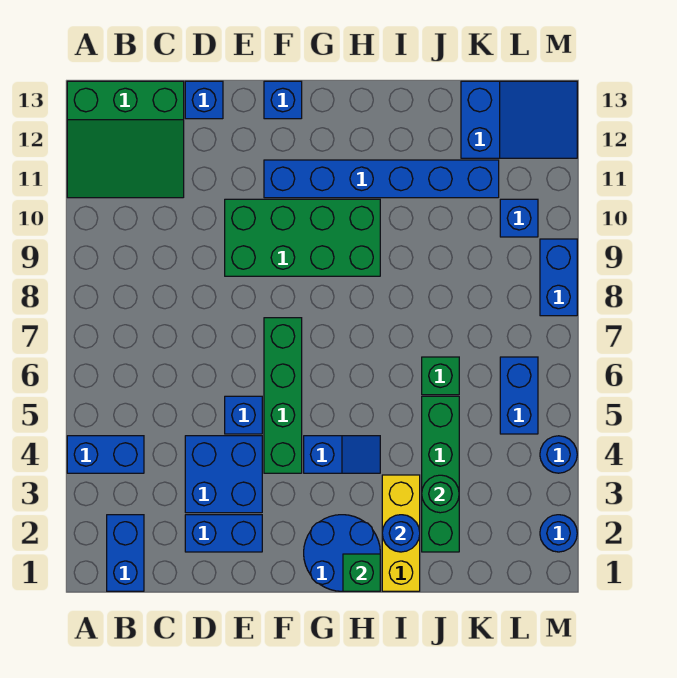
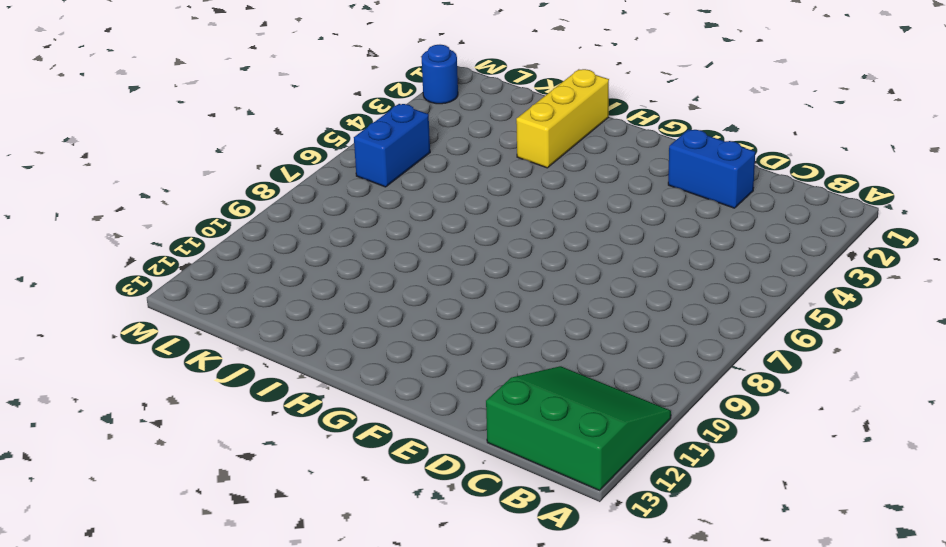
none -> blue 1x2 brick [67,436,144,473]
none -> blue 1x2 brick [107,515,144,591]
none -> blue 2x2 brick [185,436,262,513]

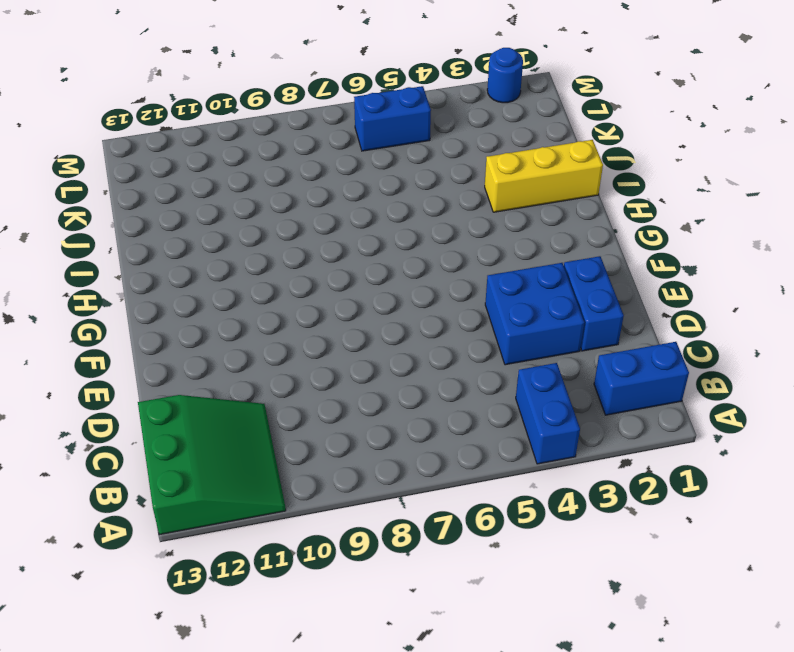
none -> blue 1x1 brick [185,81,223,119]
none -> blue 1x1 brick [225,396,262,434]
none -> green 2x4 brick [225,199,380,276]

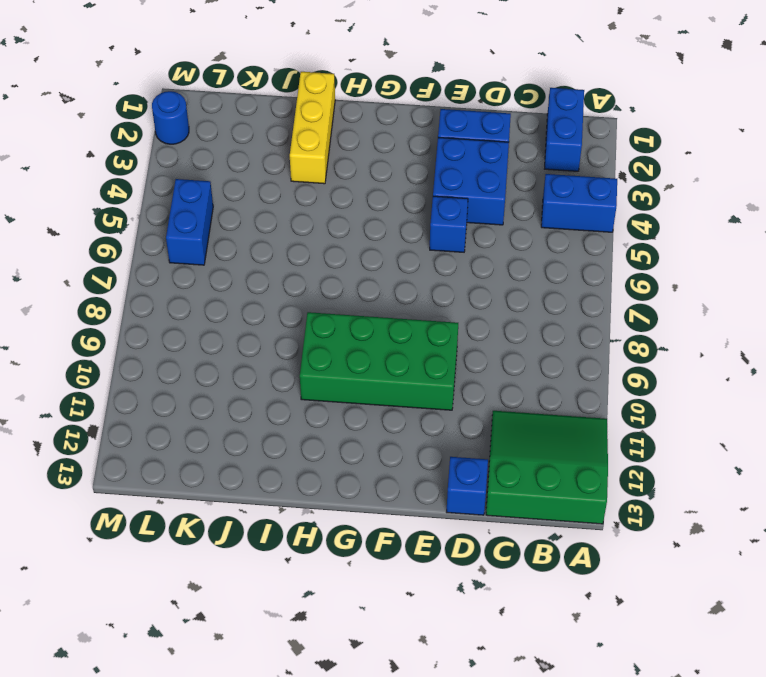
none -> green 1x4 brick [264,318,302,473]
none -> blue 1x6 brick [264,160,499,198]
none -> blue 1x1 brick [264,81,302,119]

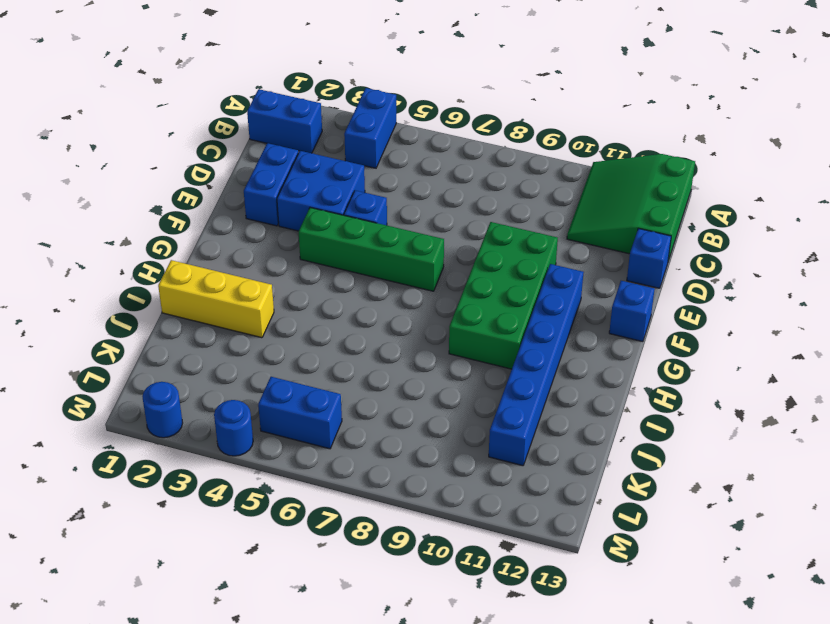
none -> blue 2x2 round brick [304,515,380,591]
none -> blue 1x2 slope [304,436,380,473]
none -> green 1x4 brick [422,396,459,552]

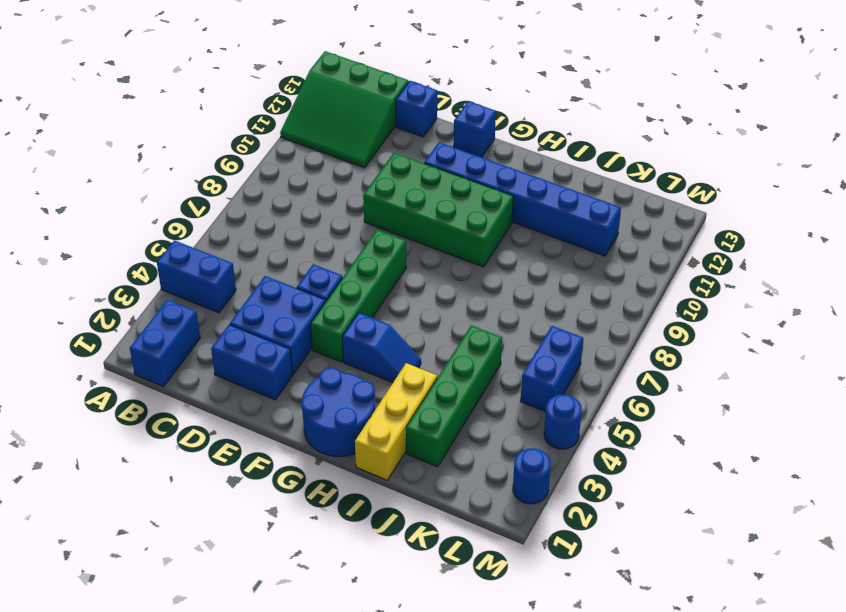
none -> green 1x1 brick [422,357,459,395]
none -> blue 2x3 slope [461,81,577,158]
none -> blue 1x1 brick [500,199,538,237]

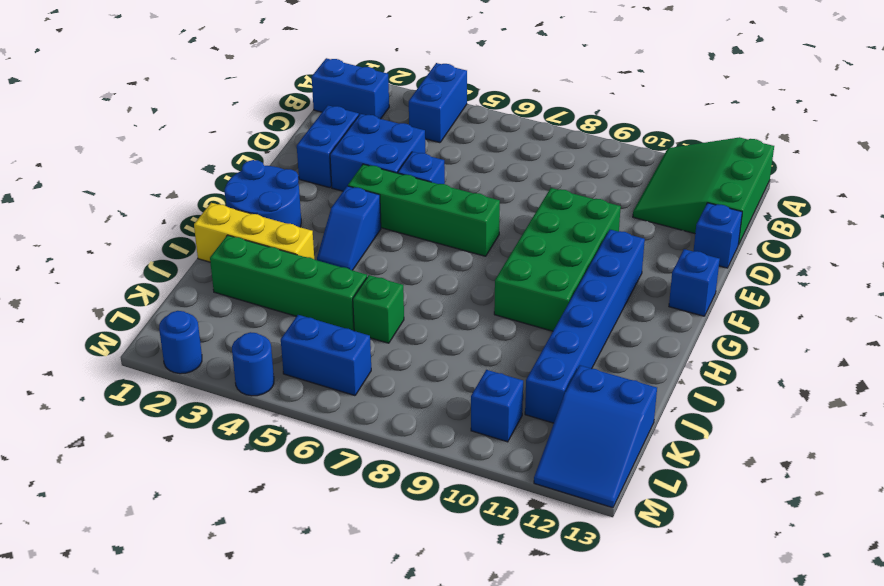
none -> blue 1x2 brick [540,239,577,316]
none -> green 1x1 brick [343,554,380,591]
none -> blue 1x1 round brick [382,515,420,552]

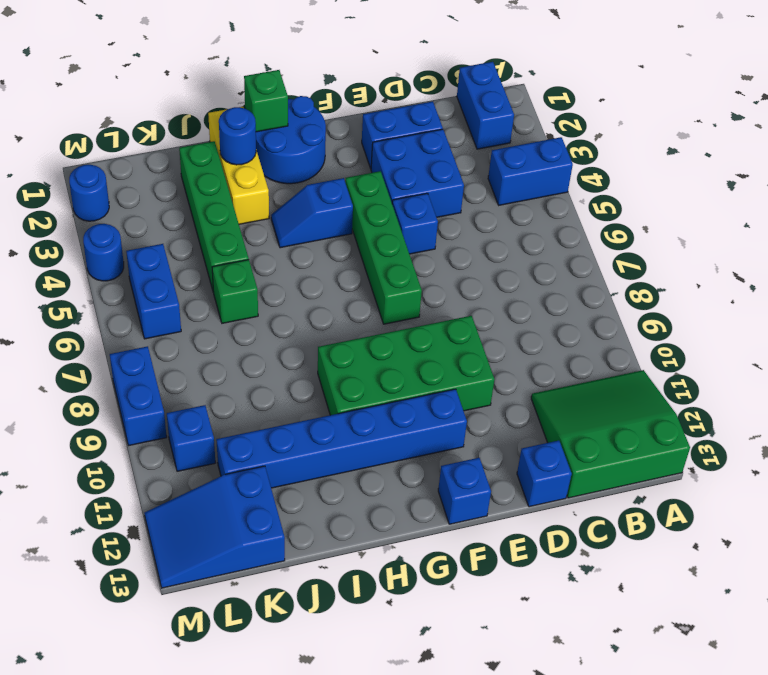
none -> green 1x1 round brick [422,475,459,513]

